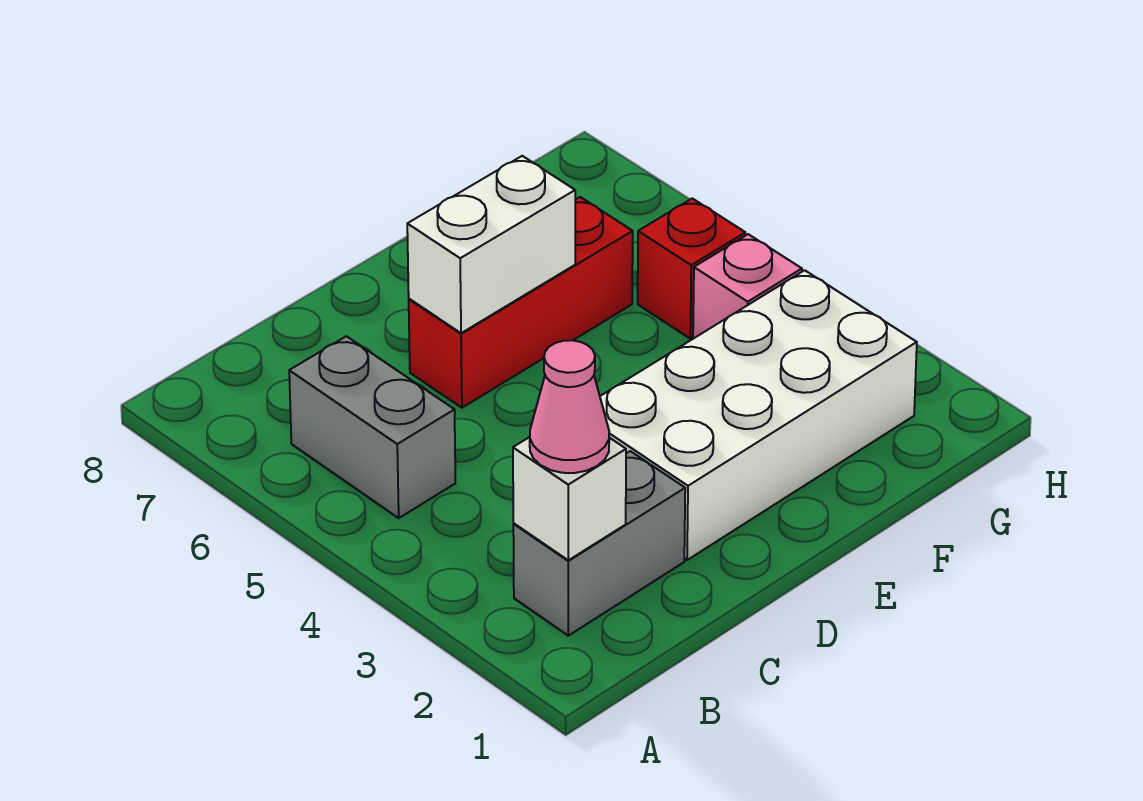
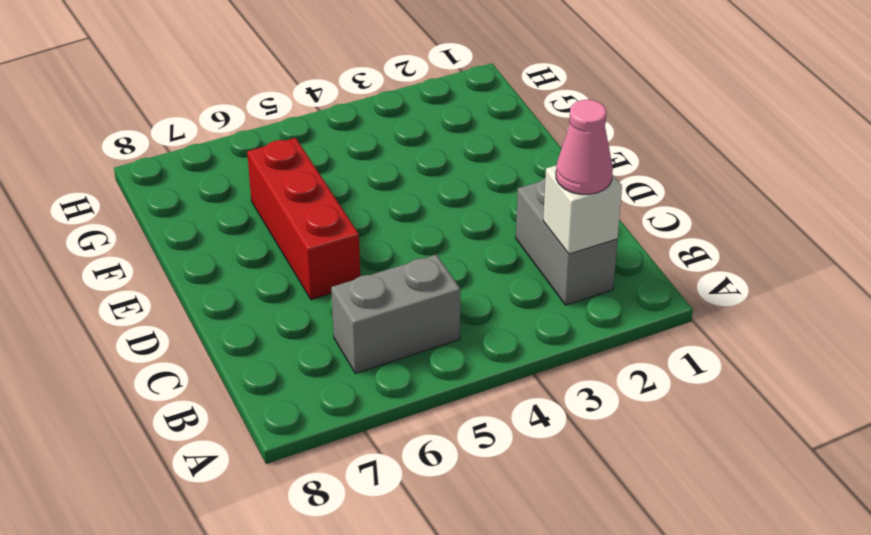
none -> white 2x4 brick [600,270,917,560]
none -> pink 1x1 brick [693,234,802,339]

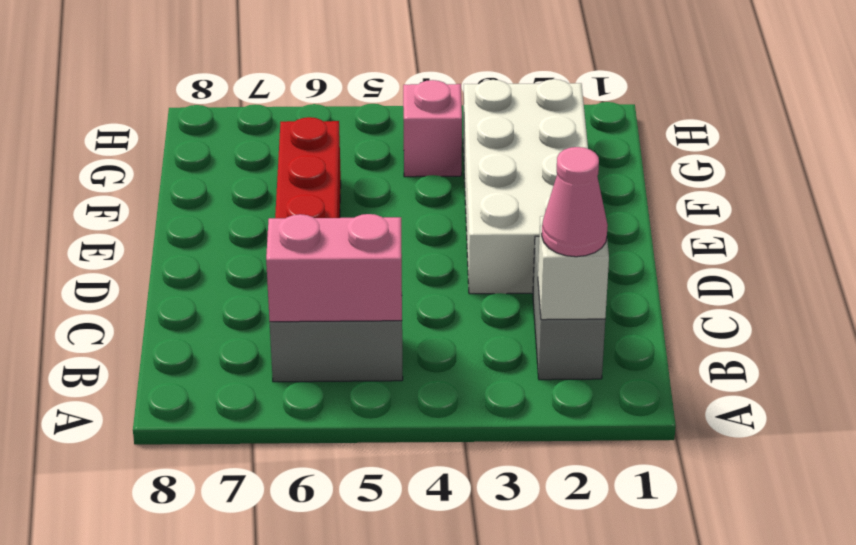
pink 1x2 brick [266,214,402,322] -> none
none -> red 1x1 brick [638,198,745,339]
none -> white 1x2 brick [407,156,575,333]

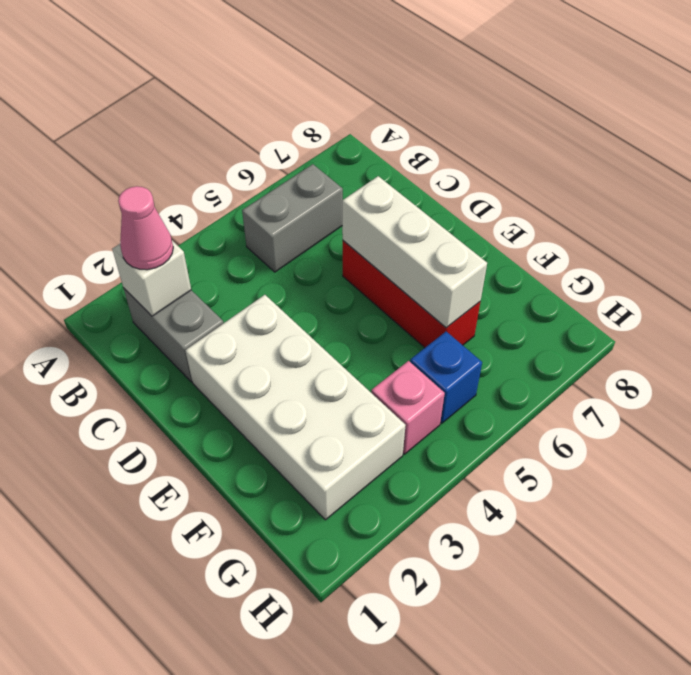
white 1x3 brick [342,176,487,328] -> white 1x2 brick [407,156,575,333]
blue 1x1 brick [410,332,482,423] -> red 1x1 brick [638,198,745,339]

